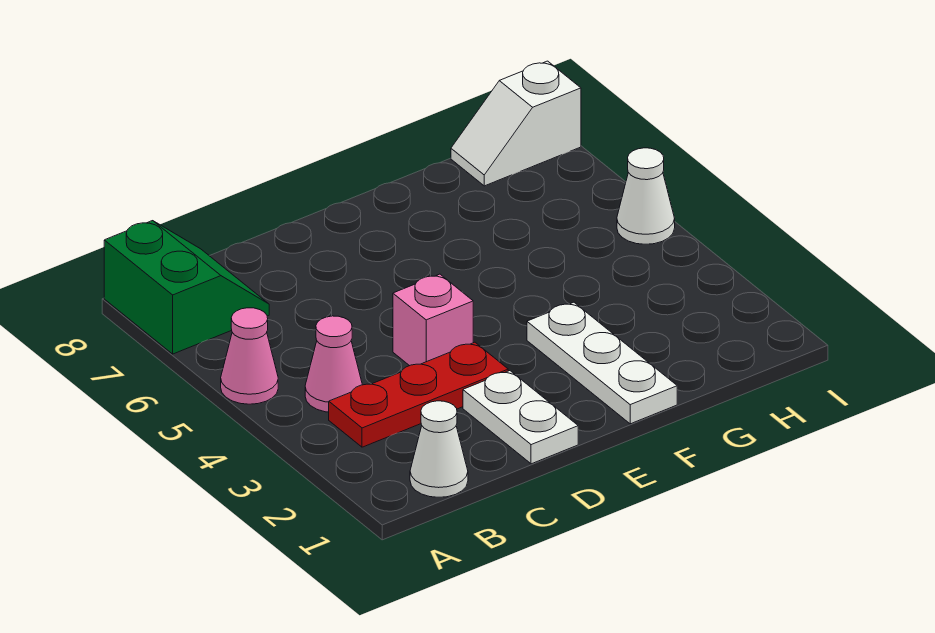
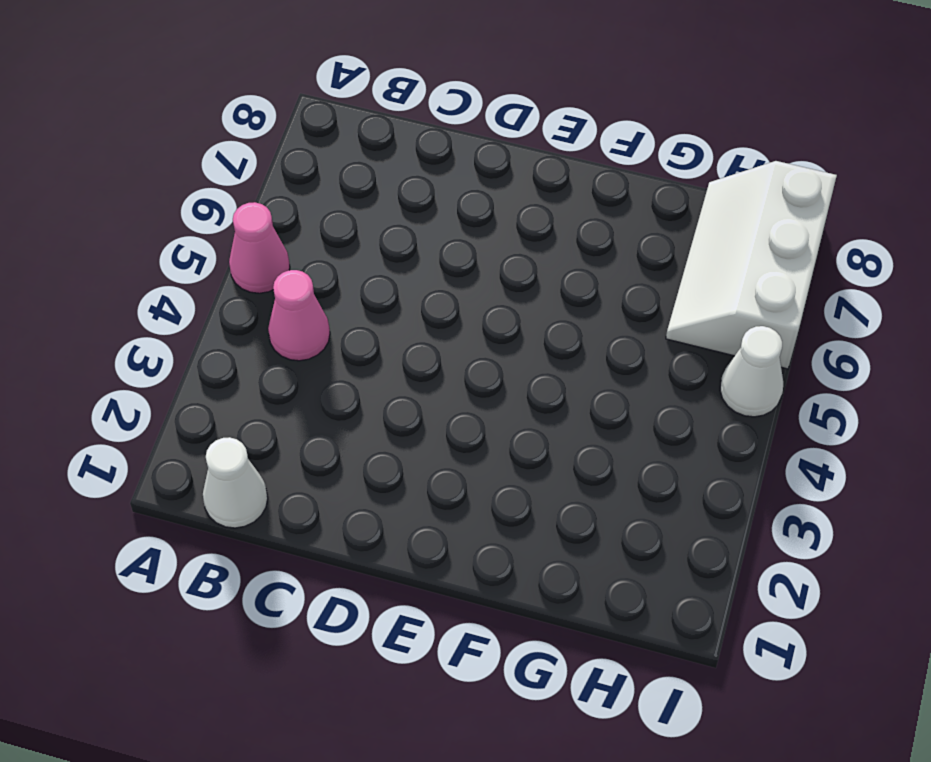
white 2x3 slope [666,161,837,369] -> white 1x2 slope [451,61,581,186]
none -> green 2x2 slope [104,221,269,354]
none -> red 1x3 plate [329,342,508,447]

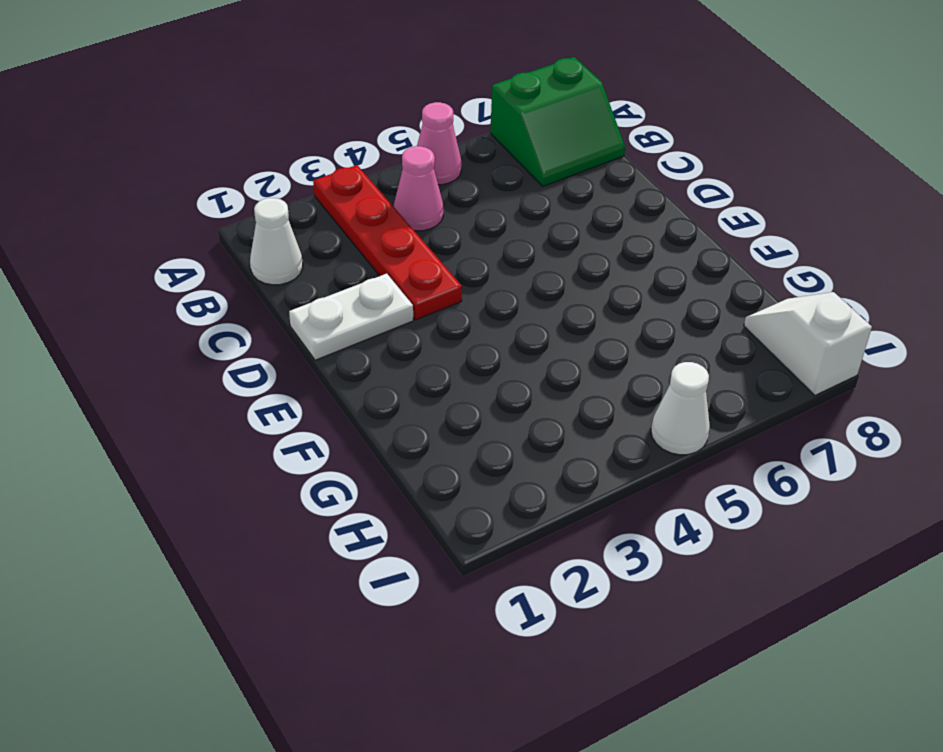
red 1x4 plate [313,165,462,320] -> red 1x3 plate [329,342,508,447]
none -> pink 1x1 brick [393,274,473,366]
none -> white 1x3 plate [527,302,677,424]

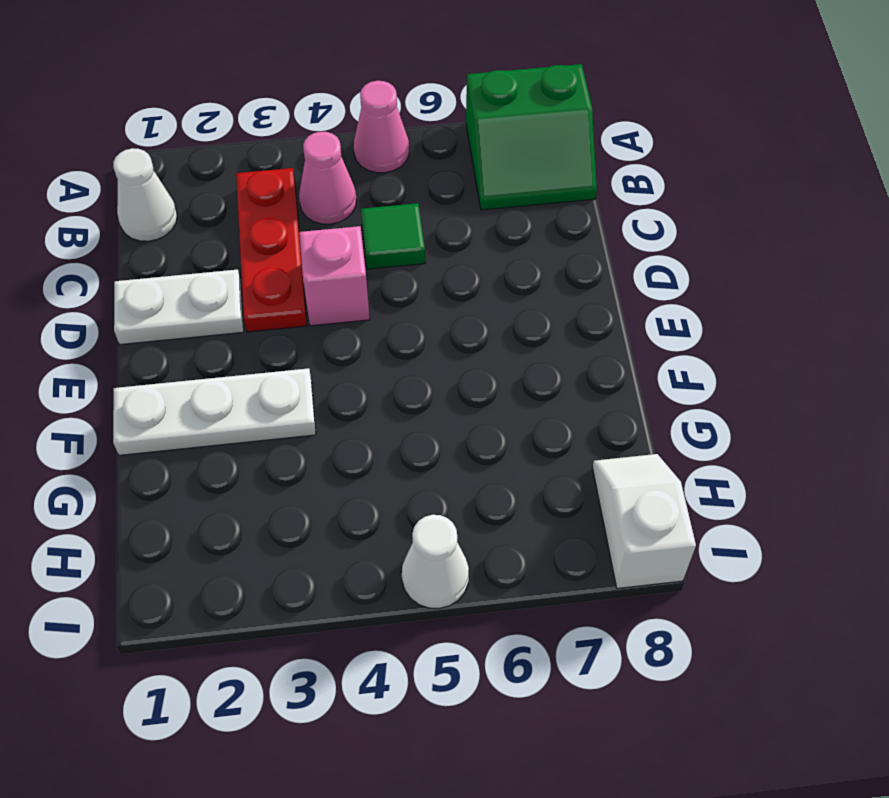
green 1x1 tile [361,203,425,269] -> none

